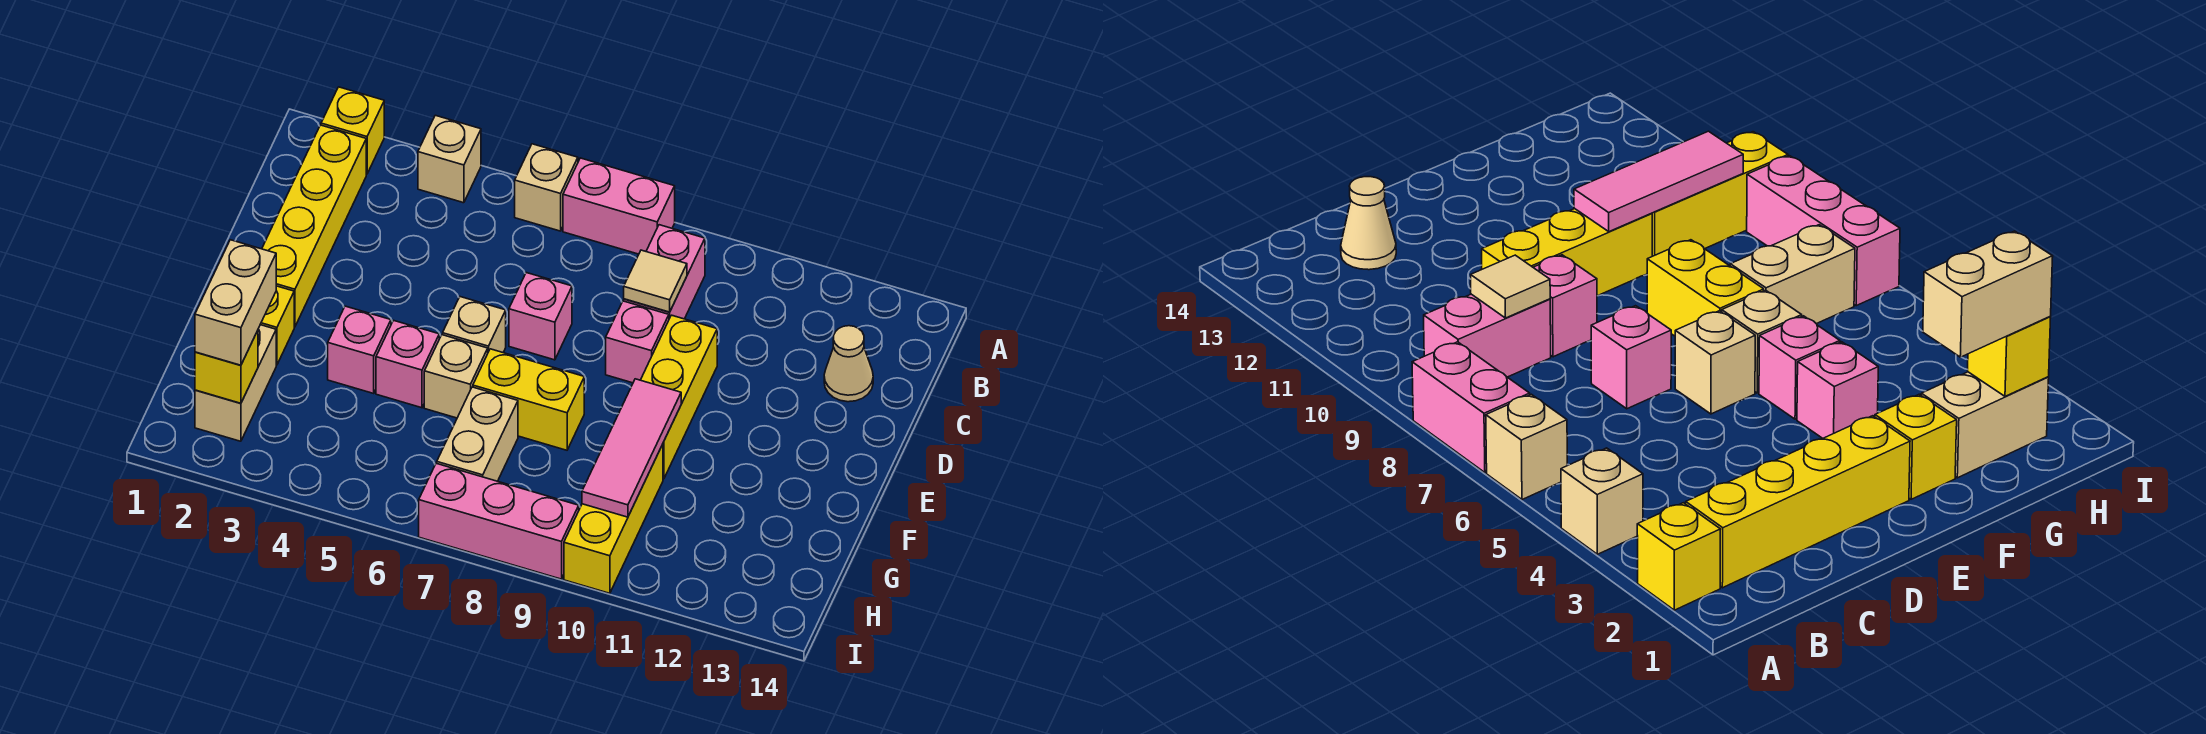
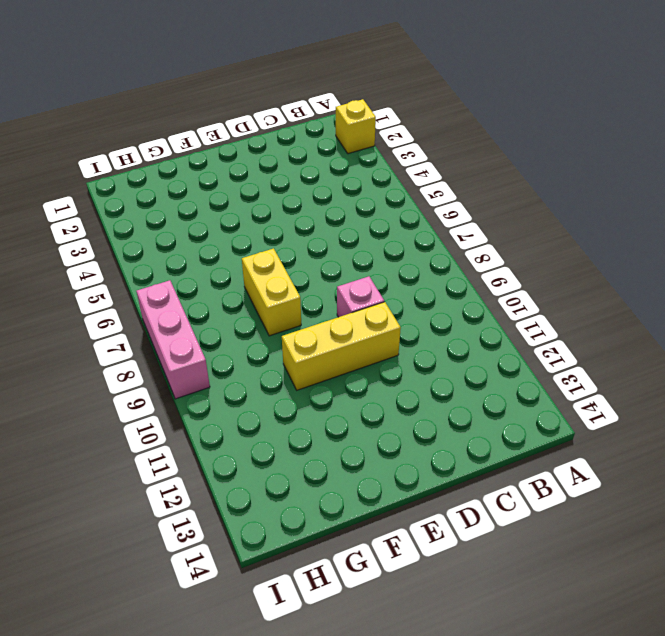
none -> tan 1x1 brick [418,115,481,203]
none -> tan 1x1 brick [515,144,578,231]
none -> pink 1x2 brick [563,158,675,254]

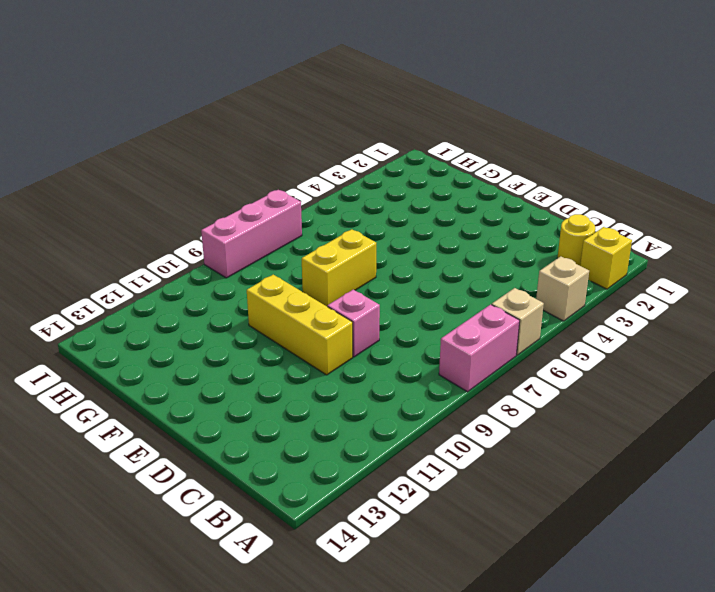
yellow 1x1 round brick [558,214,595,266] -> yellow 1x4 brick [262,125,366,327]
none -> pink 1x2 brick [624,225,705,319]
none -> tan 1x1 cone [824,326,873,402]
none -> pink 1x1 brick [509,273,572,360]

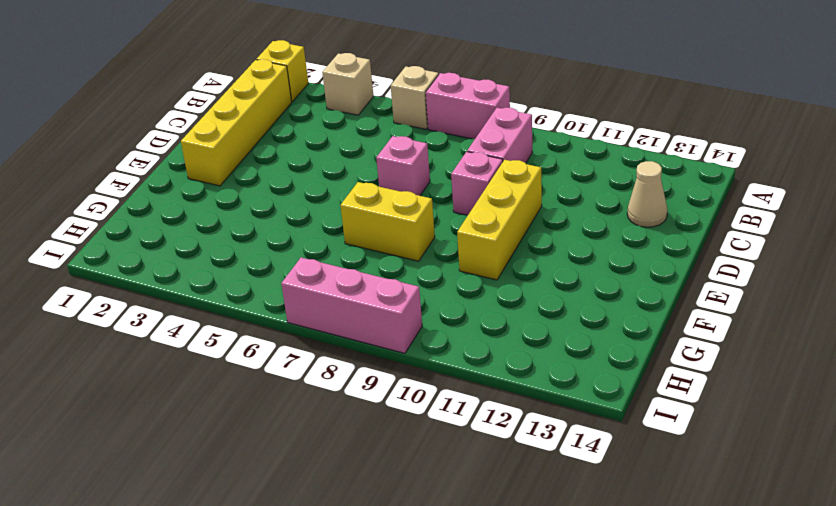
none -> tan 1x1 brick [443,297,506,352]
none -> yellow 1x1 brick [260,286,294,365]
none -> pink 1x1 brick [328,306,391,393]

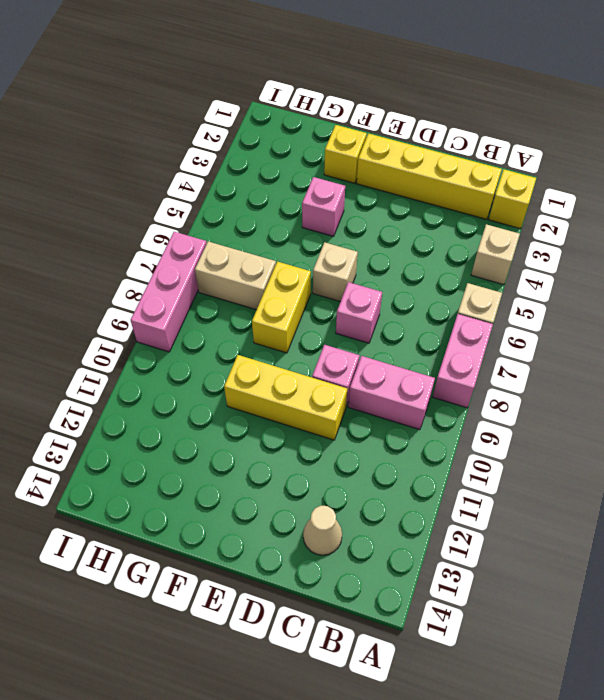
none -> pink 1x1 brick [376,320,439,408]
none -> tan 1x1 brick [424,335,488,418]
none -> tan 1x2 brick [195,325,276,441]

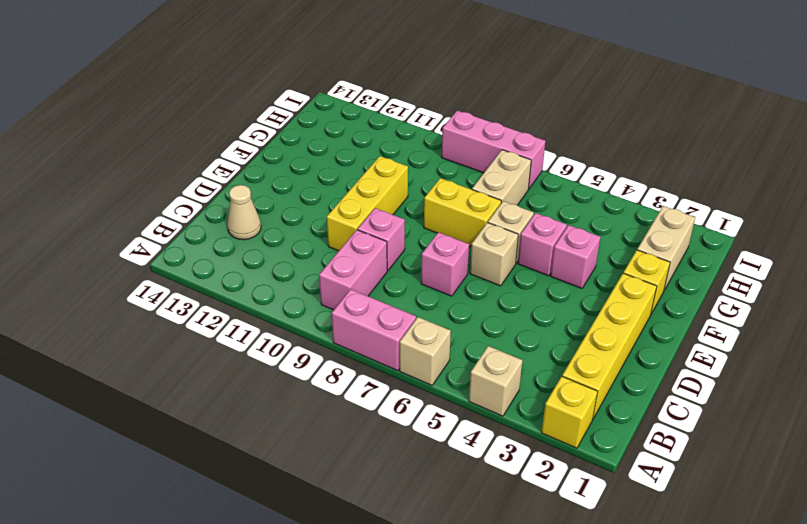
none -> yellow 1x3 brick [564,444,663,593]
none -> tan 1x1 tile [624,250,687,312]
none -> pink 1x3 tile [582,379,681,517]

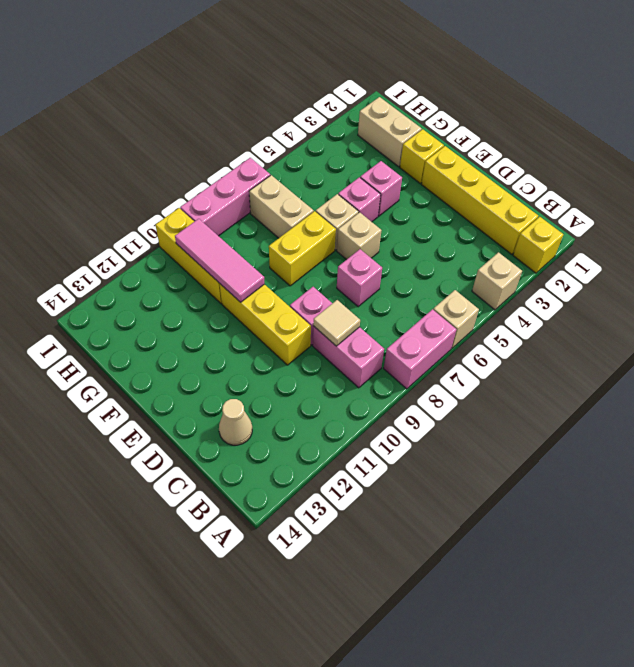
none -> yellow 1x1 brick [195,331,258,403]
none -> tan 1x2 brick [195,240,276,365]

